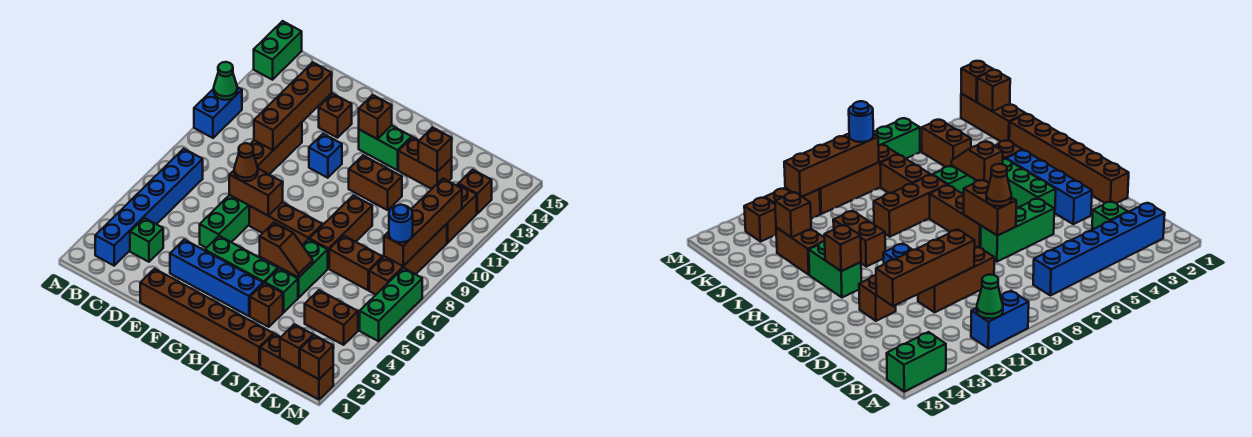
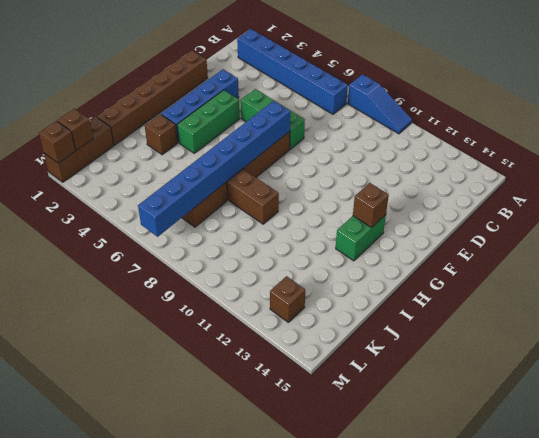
blue 1x3 slope [348,74,412,134] -> blue 1x2 brick [194,87,242,138]
blue 1x8 brick [138,101,290,237] -> brown 1x2 brick [229,169,283,216]
none -> green 1x2 brick [254,21,302,80]
none -> green 1x1 brick [130,218,163,262]
none -> brown 1x3 brick [251,123,302,174]
none -> brown 1x1 brick [319,94,352,138]

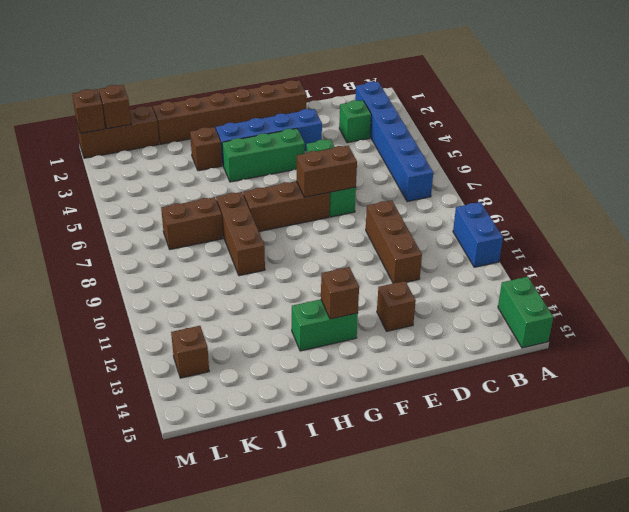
none -> blue 1x1 brick [309,134,342,178]
none -> brown 1x2 brick [349,156,402,210]
none -> green 1x1 brick [265,268,298,312]
none -> green 1x2 brick [280,239,328,298]

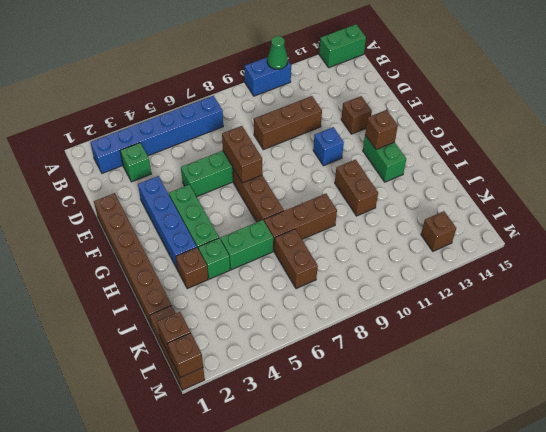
none -> brown 1x2 brick [398,137,452,189]
none -> brown 1x2 brick [305,290,358,345]
none -> brown 1x4 brick [369,224,447,294]
none -> brown 1x2 brick [447,184,477,243]

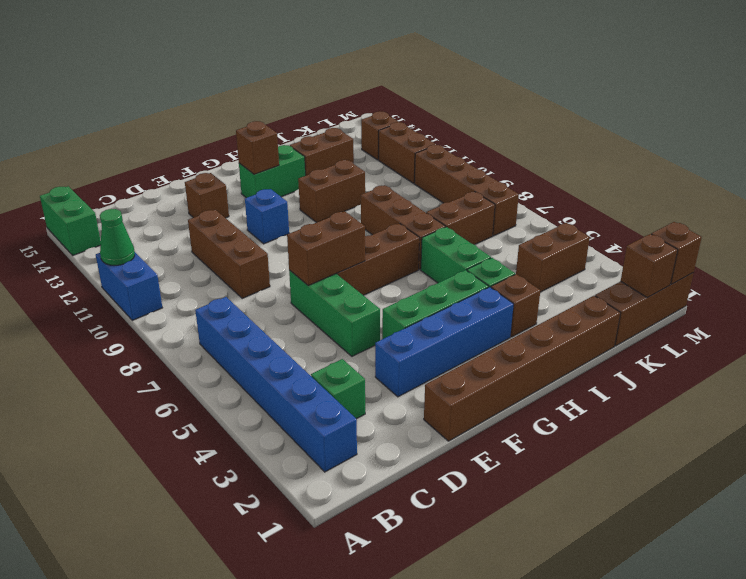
none -> green 1x3 brick [360,268,422,341]
none -> brown 1x4 brick [254,62,332,150]
none -> brown 1x2 slope [260,223,313,278]
none -> brown 1x1 brick [418,127,452,172]

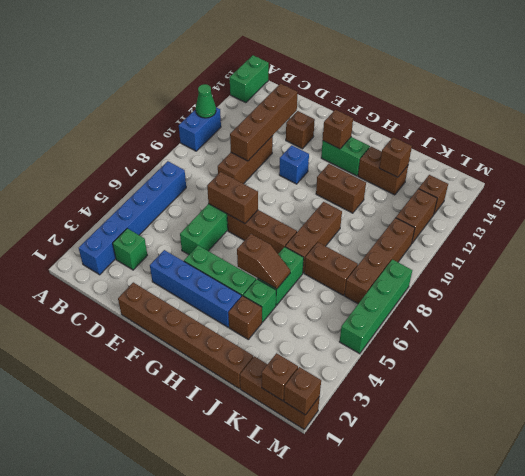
green 1x4 brick [339,259,412,354] -> green 1x3 brick [360,268,422,341]
none -> brown 1x2 brick [305,290,358,345]
none -> brown 1x4 brick [384,179,462,266]
none -> brown 1x1 cone [234,143,258,181]
none -> blue 1x1 round brick [389,205,413,243]

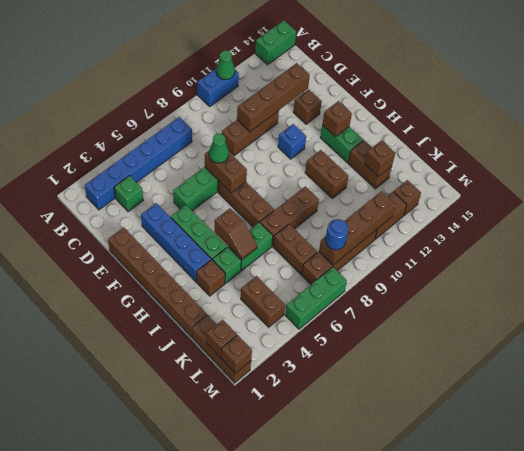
green 1x1 cone [209,134,229,163] -> brown 1x1 cone [234,143,258,181]

